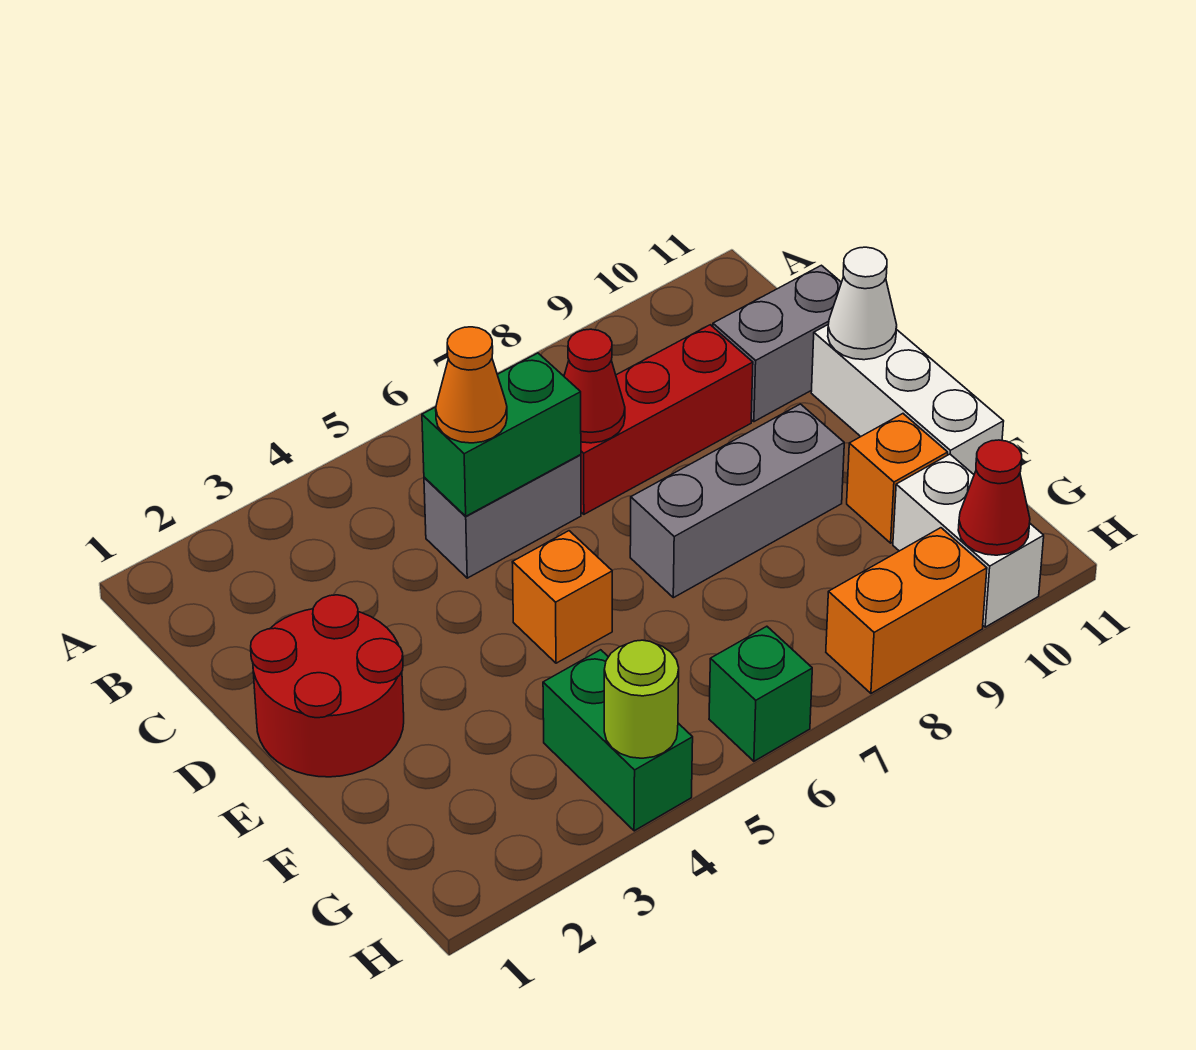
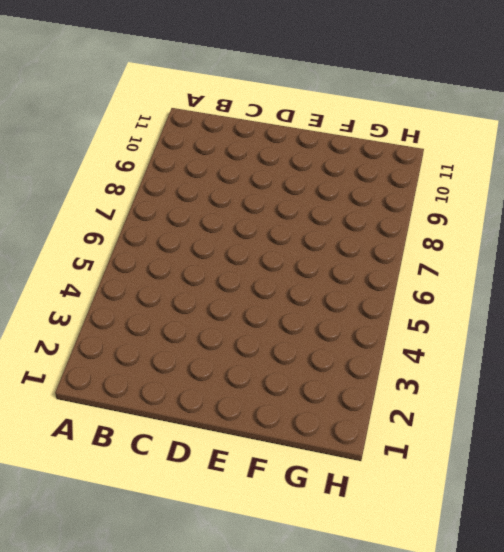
none -> grey 1x2 brick [424,455,581,578]
none -> red 1x3 brick [581,325,753,514]
none -> grey 1x2 brick [713,265,842,422]

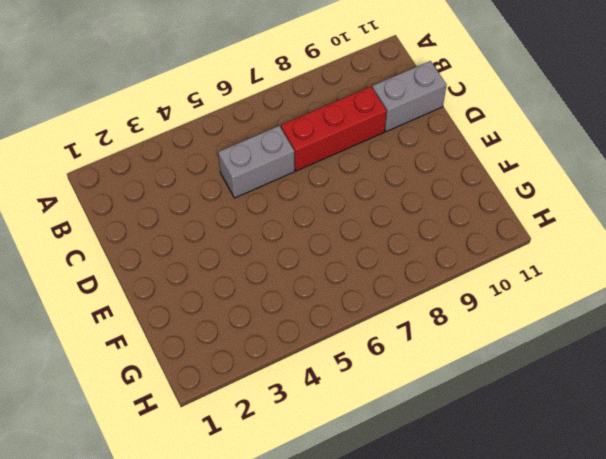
none -> red 2x2 round brick [251,595,404,777]
none -> white 1x3 brick [811,325,1004,474]
none -> orange 1x1 brick [512,531,612,663]

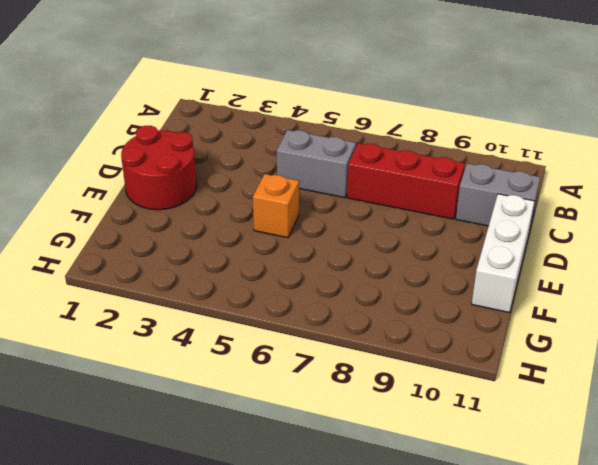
none -> grey 1x3 brick [630,404,844,598]
none -> orange 1x1 brick [847,414,948,543]
none -> green 1x2 brick [543,650,693,831]

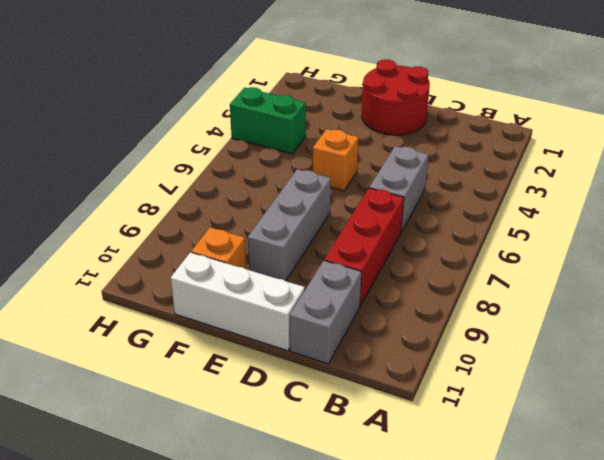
none -> white 1x2 brick [893,454,1044,627]
none -> green 1x1 brick [709,626,812,761]
none -> orange 1x2 brick [826,528,987,693]

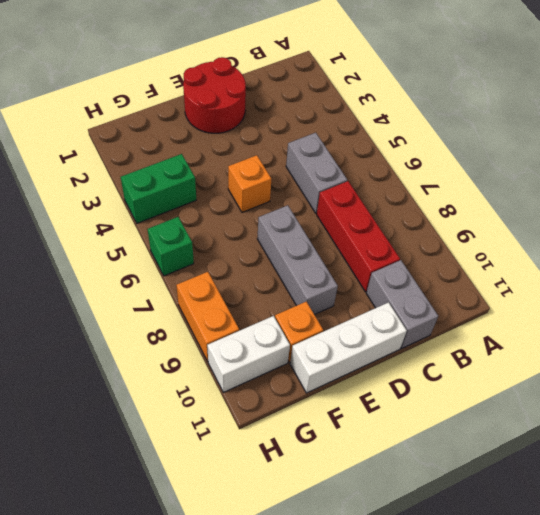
none -> green 1x2 brick [422,353,581,516]
none -> red 1x1 cone [564,329,625,443]
none -> white 1x1 cone [828,247,897,360]

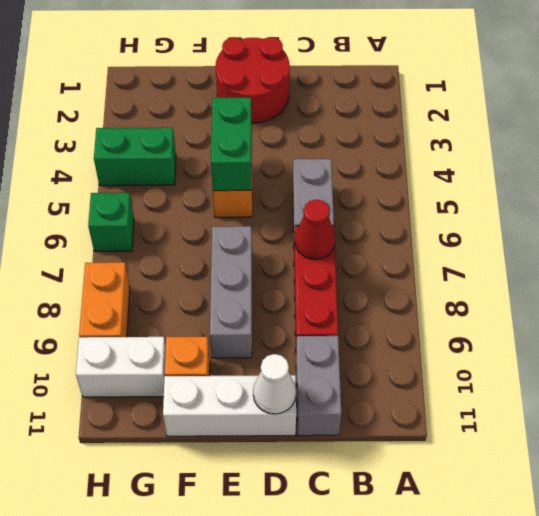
green 1x2 brick [211,98,252,191] -> green 1x2 brick moved to [422,353,581,516]
none -> lime 1x1 round brick [604,640,679,758]
none -> red 1x1 cone [958,440,1030,555]
none -> orange 1x1 cone [436,327,507,443]

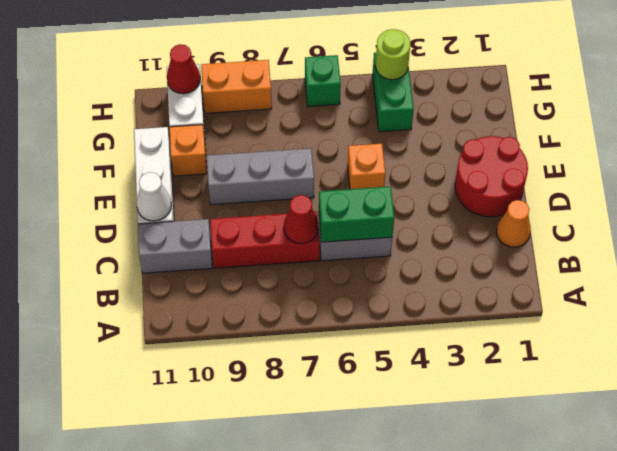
orange 1x1 cone [497,200,531,247] -> orange 1x1 cone moved to [436,327,507,443]

